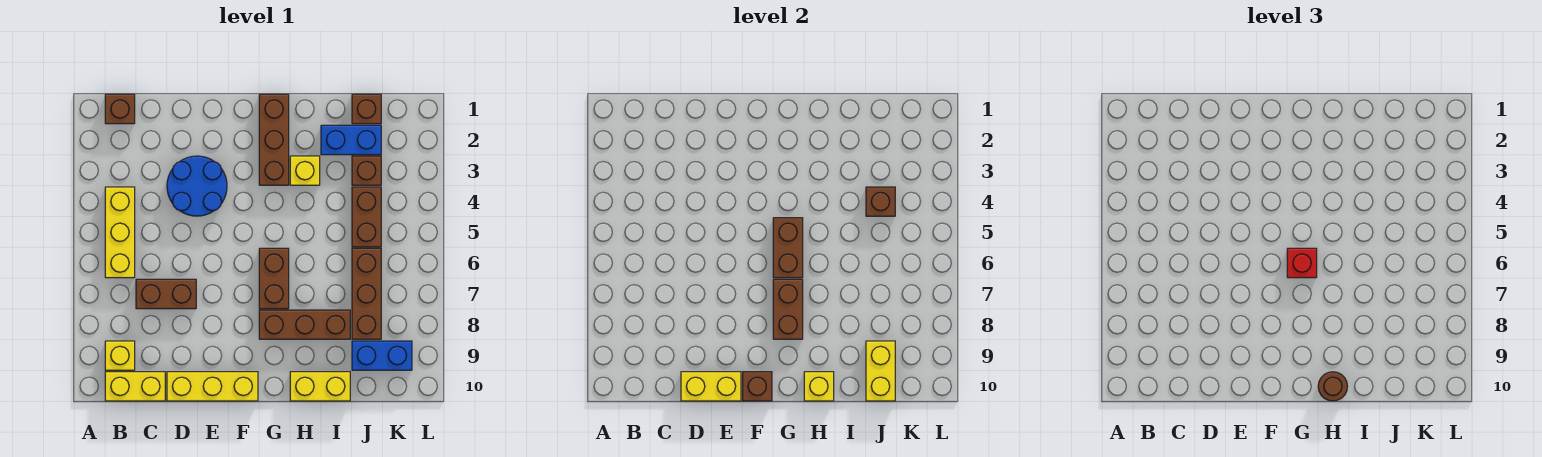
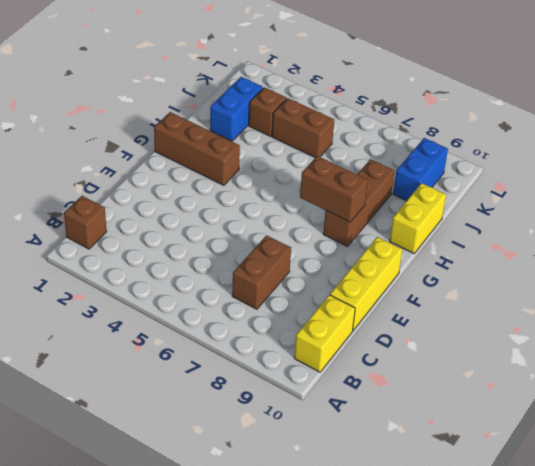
none -> yellow 1x3 brick [105,187,135,278]
none -> yellow 1x1 brick [105,341,135,370]
none -> blue 2x2 round brick [167,156,227,216]

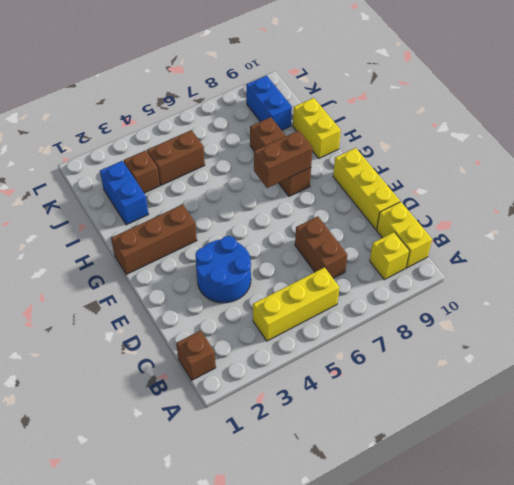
none -> brown 1x2 brick [259,248,289,309]
none -> yellow 1x1 brick [290,156,320,185]
none -> brown 1x1 brick [352,94,381,124]

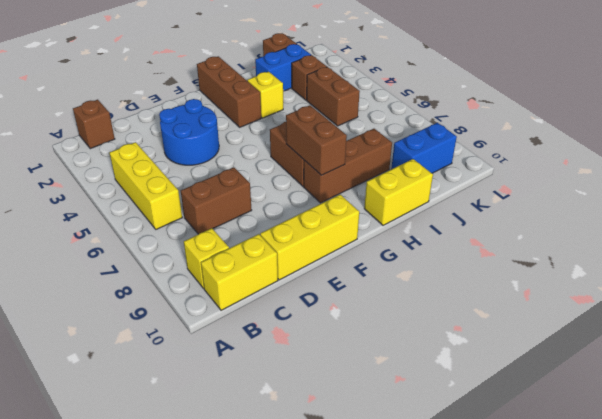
none -> brown 1x3 brick [352,248,381,339]
none -> yellow 1x2 brick [681,372,741,401]
none -> brown 1x1 brick [743,372,772,401]

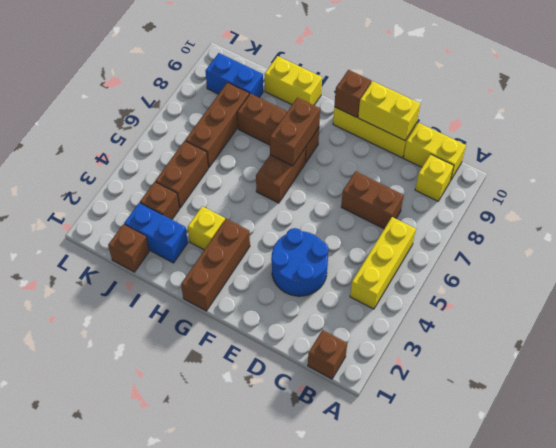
none -> brown 1x2 brick [773,218,803,278]
none -> yellow 1x1 brick [804,372,834,401]
none -> brown 1x1 brick [866,187,895,216]

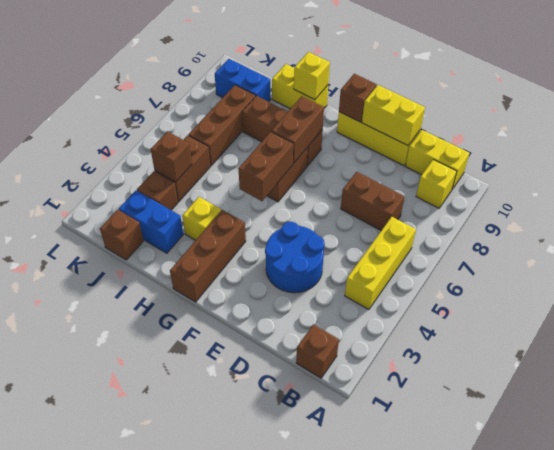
none -> yellow 1x2 brick [866,341,895,401]
none -> red 1x1 brick [1287,248,1317,278]
none -> brown 1x1 round brick [1318,372,1348,401]

